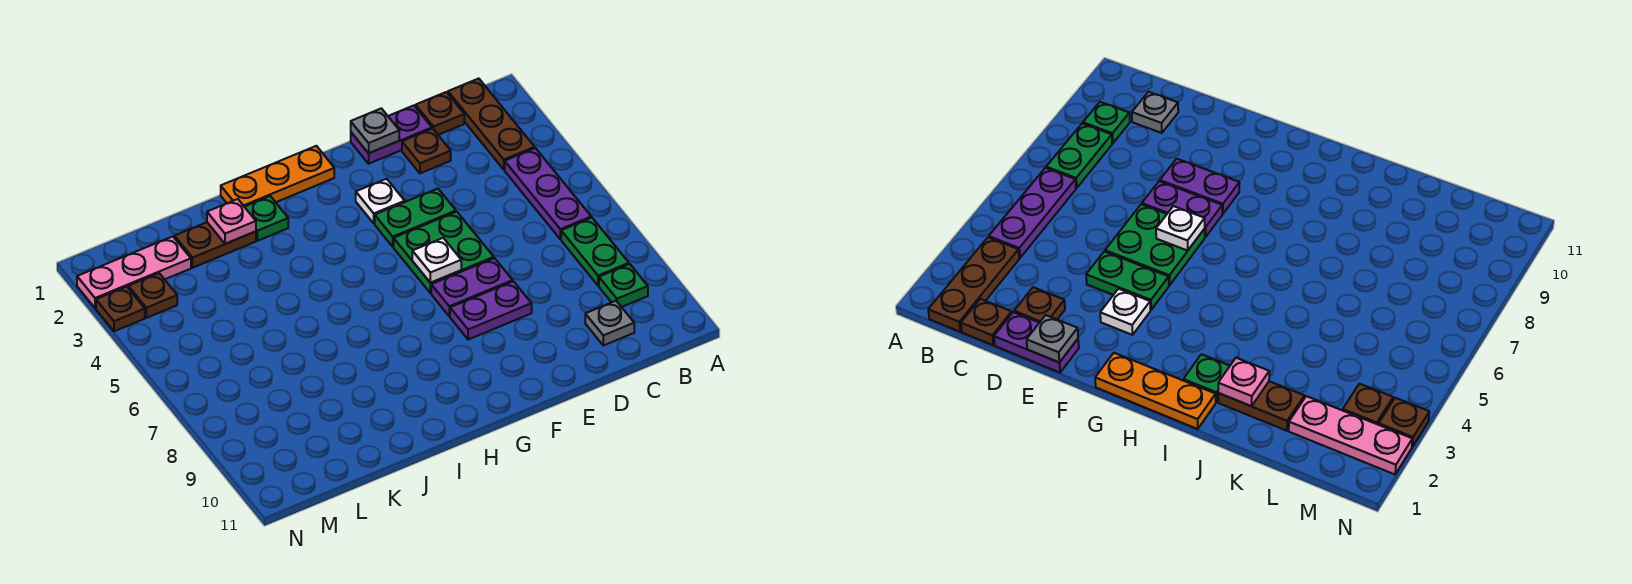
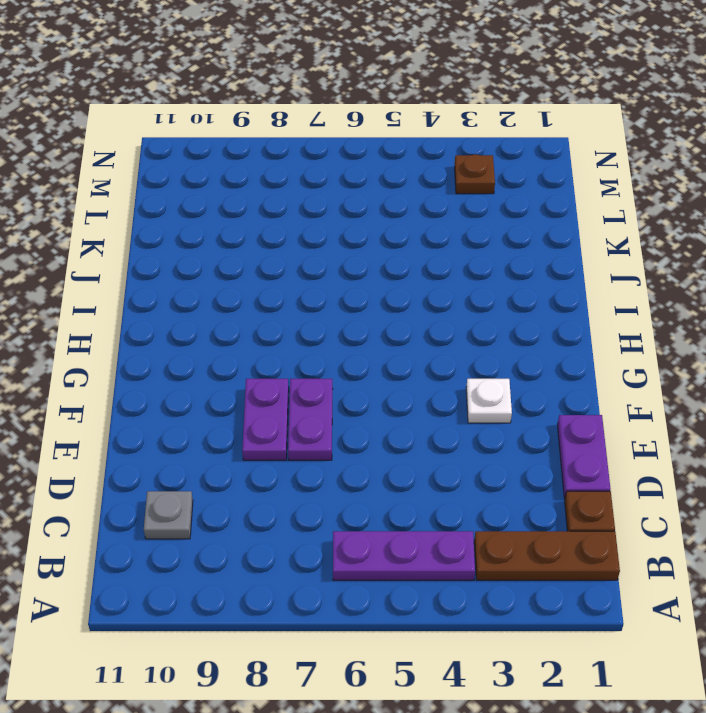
none -> green 1x2 plate [561,218,629,286]
none -> green 1x1 plate [599,264,648,307]
none -> brown 1x1 plate [402,129,451,173]

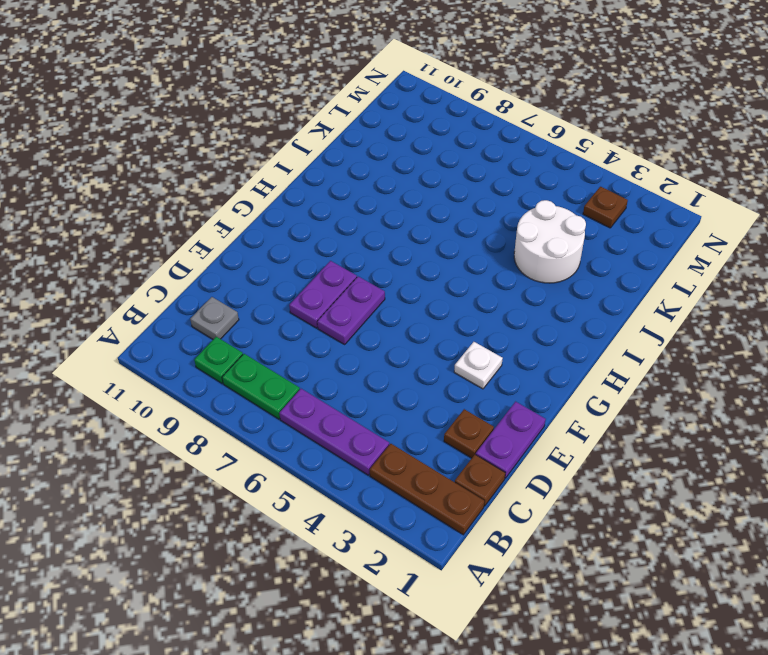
white 2x2 round brick [514,200,586,283] -> none
none -> green 1x2 plate [375,189,456,247]
none -> green 2x2 plate [394,212,494,293]
none -> orange 1x3 plate [221,146,334,207]

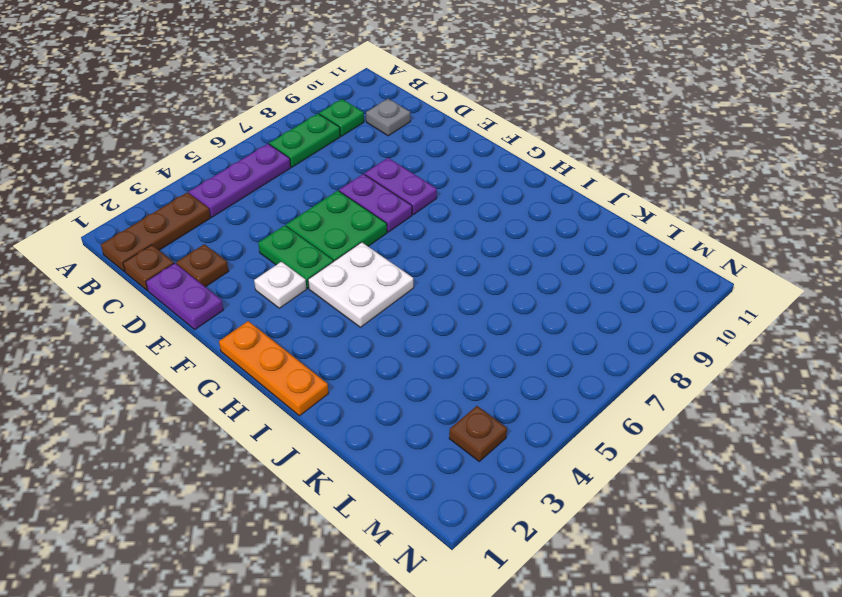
white 2x2 plate [308,242,414,327] -> none
none -> green 1x1 plate [245,196,288,241]
none -> brown 1x2 plate [175,222,256,268]
none -> pink 1x3 plate [77,236,191,308]

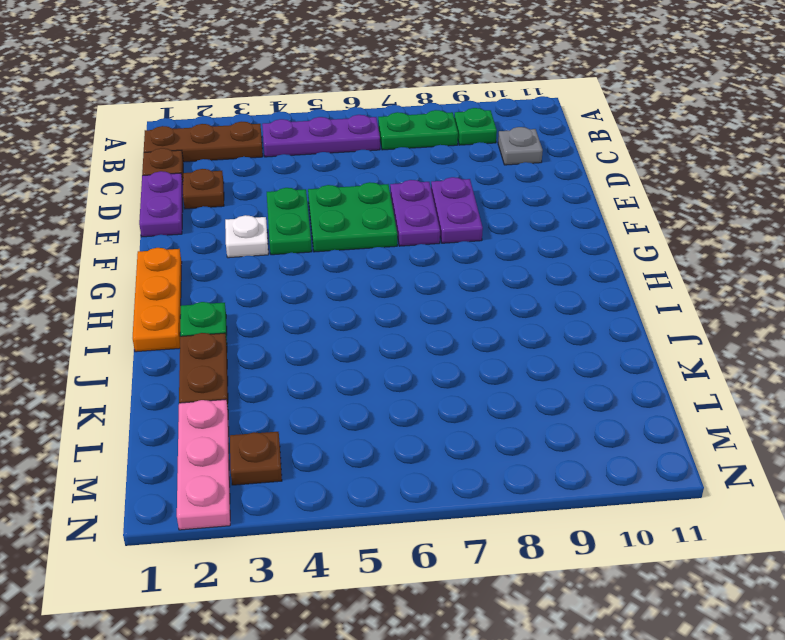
none -> brown 1x1 plate [96,287,145,331]
none -> grey 1x1 plate [351,108,399,153]
none -> white 1x1 plate [412,238,461,283]

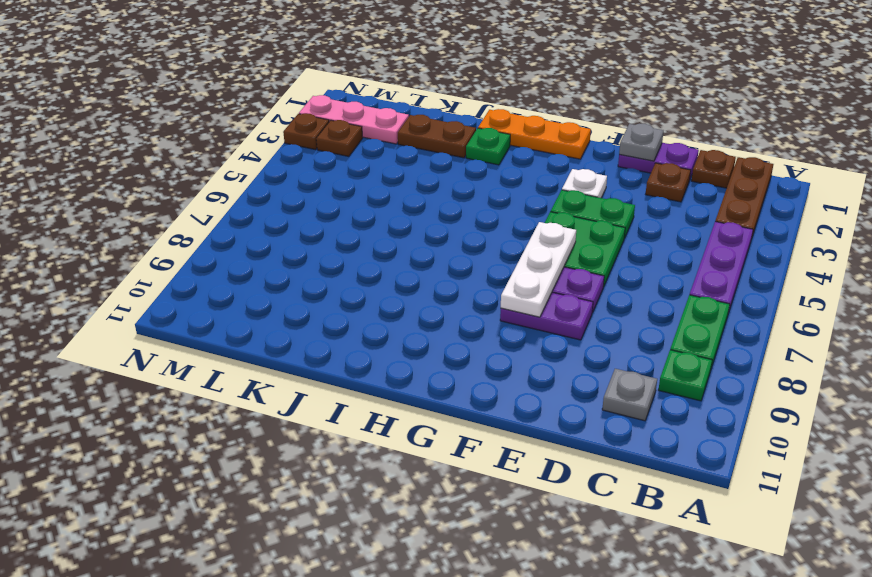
white 1x3 plate [501,222,576,317] -> white 1x1 plate [412,238,461,283]
none -> pink 1x1 plate [207,199,256,244]

